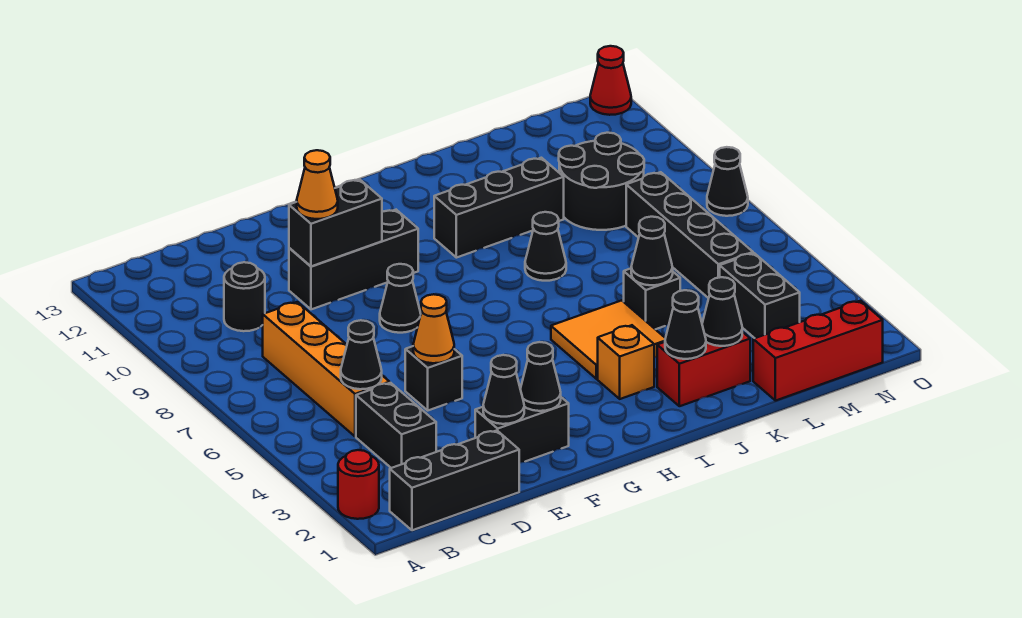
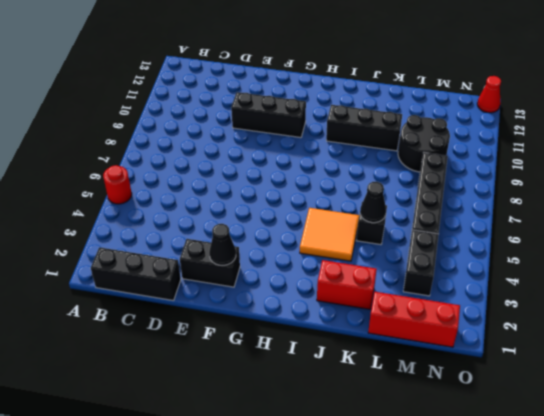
red 1x1 round brick [103,165,132,204] -> red 1x1 round brick moved to [338,450,379,519]
none -> black 1x2 brick [356,383,436,468]
none -> orange 1x4 brick [263,302,390,437]
none -> black 1x1 round brick [224,262,265,331]
none -> black 1x1 brick [405,346,462,410]

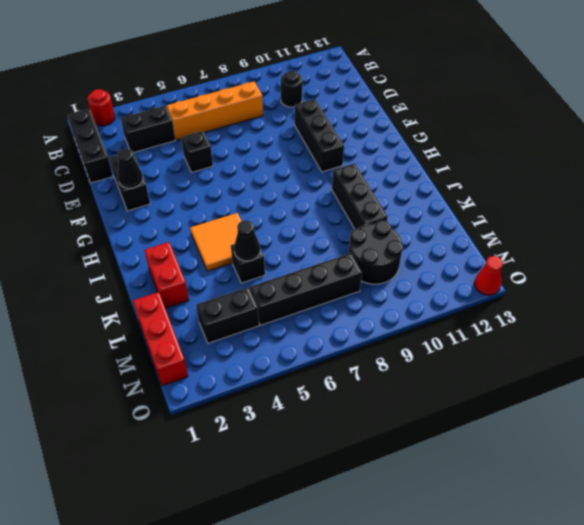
none -> black 1x1 cone [380,264,421,333]
none -> orange 1x1 brick [598,325,654,399]
none -> black 1x1 cone [525,212,566,281]
none -> black 1x1 cone [707,147,748,216]

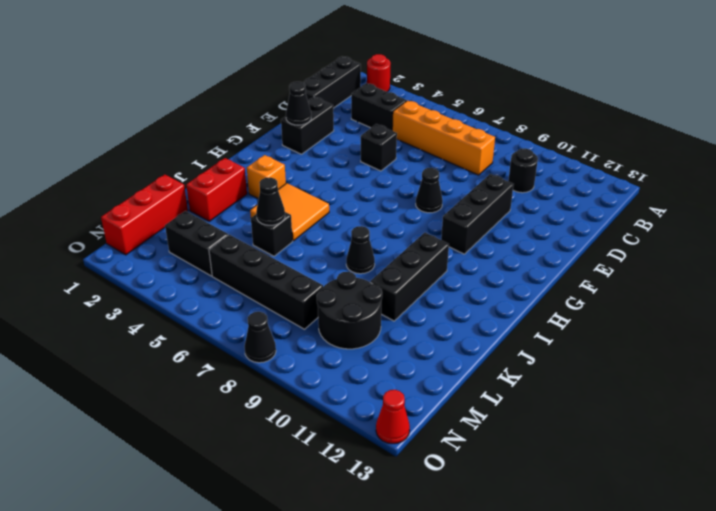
none -> black 1x1 cone [341,320,382,389]
none -> black 1x1 cone [483,355,524,424]
none -> orange 1x1 cone [413,294,454,363]
none -> black 1x2 brick [289,179,382,266]

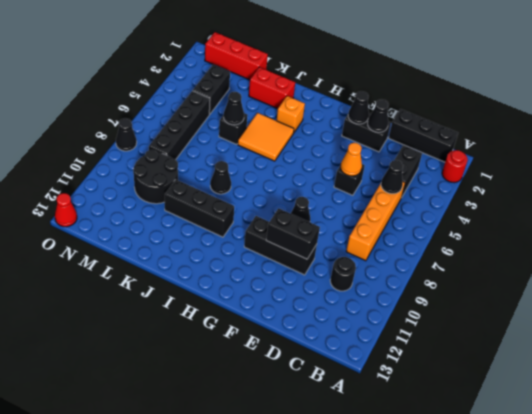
none -> black 1x1 cone [665,290,706,359]
none -> black 1x1 cone [702,277,742,346]
none -> orange 1x1 cone [297,150,338,219]

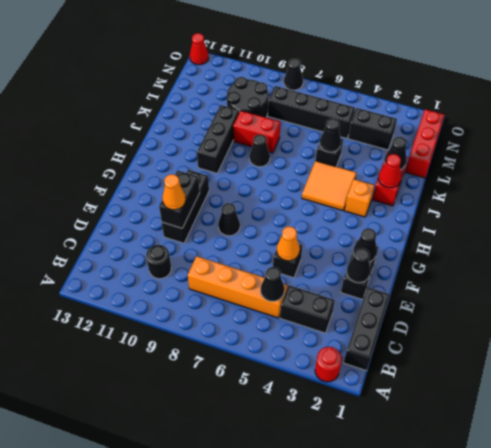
red 1x1 cone [378,154,401,188] -> black 1x1 cone [665,290,706,359]
red 1x2 brick [233,111,280,153] -> none

